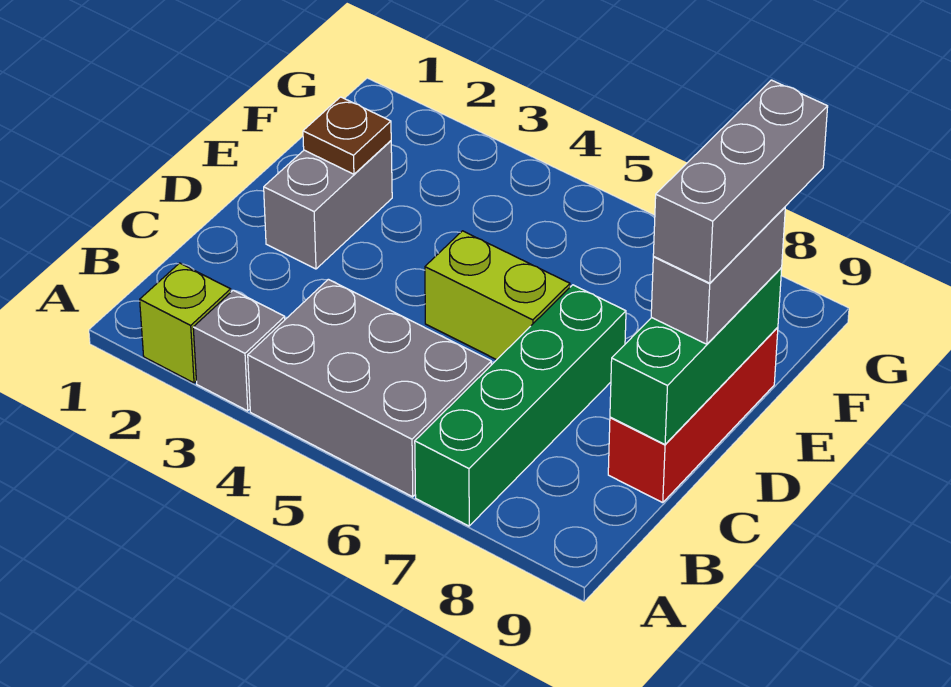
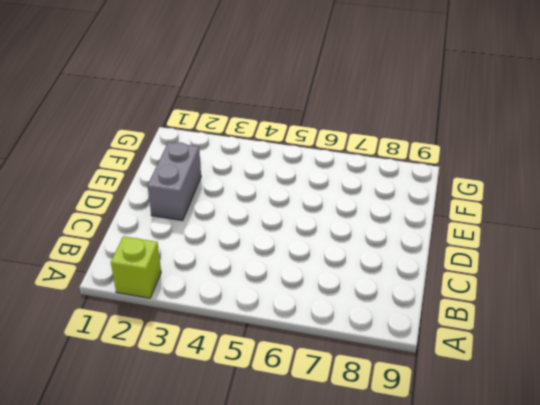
none -> grey 1x1 brick [193,290,285,411]
none -> grey 2x3 brick [248,279,491,497]

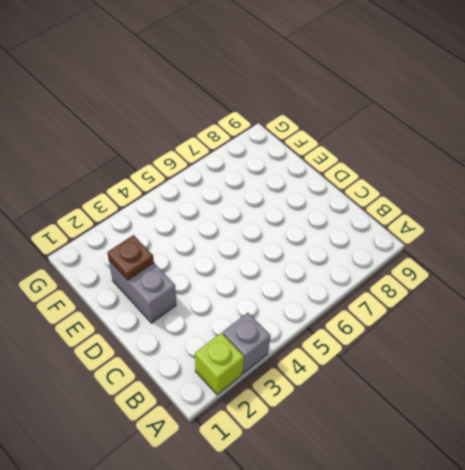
none -> grey 2x3 brick [248,279,491,497]
none -> green 1x4 brick [415,285,626,526]

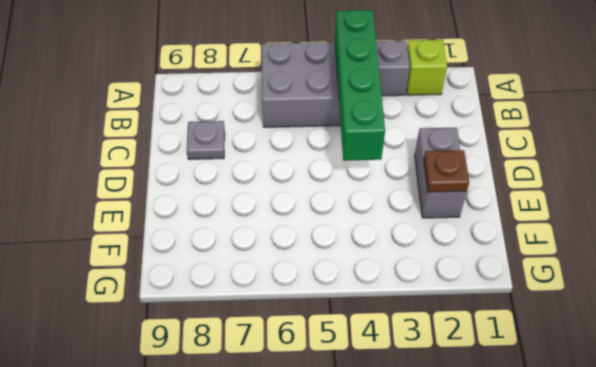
green 1x4 brick [335,10,385,161] -> green 1x4 brick moved to [415,285,626,526]
grey 1x1 plate [187,121,225,159] -> none
none -> red 1x3 brick [608,327,778,503]
none -> lime 1x2 brick [425,231,570,360]

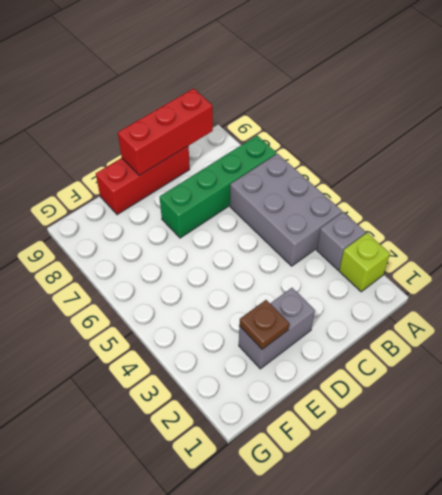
red 1x3 brick [118,88,213,176] -> green 1x3 brick [610,268,782,444]
none -> lime 1x2 brick [425,231,570,360]
none -> grey 1x2 brick [651,207,785,344]

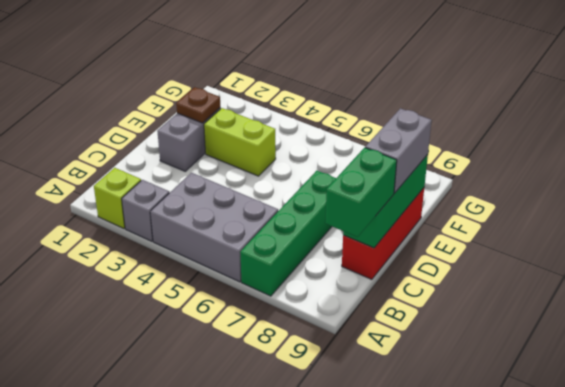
green 1x2 brick [325,148,397,237] -> none
lime 1x2 brick [204,108,276,176] -> lime 1x2 brick moved to [425,231,570,360]
none -> grey 1x3 brick [653,80,828,283]

